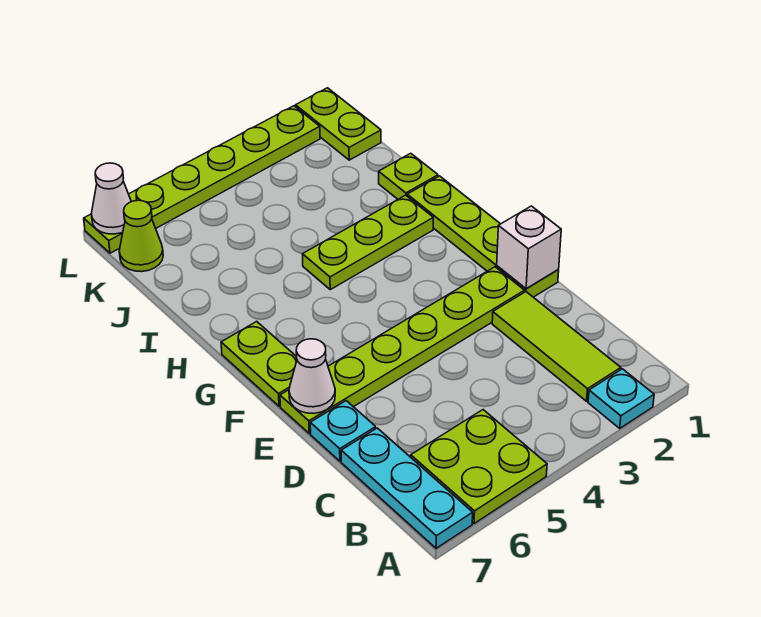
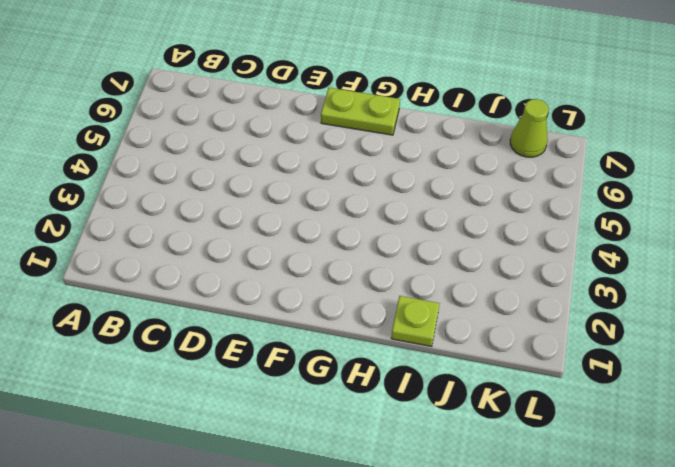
none -> cyan 1x1 plate [588,369,654,428]
none -> lime 2x2 plate [411,410,547,524]
none -> cyan 1x3 plate [341,428,473,548]

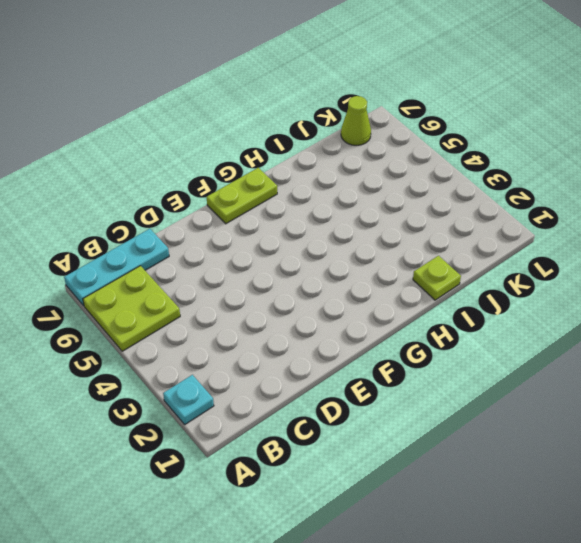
none -> lime 1x3 tile [492,292,621,401]
none -> cyan 1x1 plate [310,401,376,461]
none -> lime 1x4 plate [407,176,559,297]

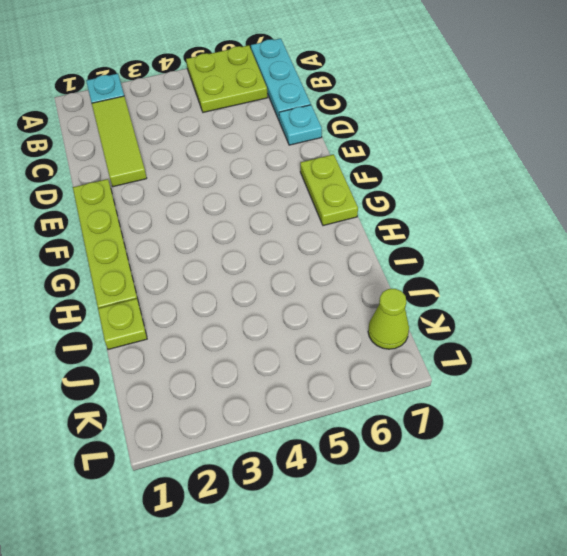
none -> lime 1x6 plate [280,267,524,433]
none -> lime 1x3 plate [303,195,433,290]
none -> lime 1x2 plate [296,88,381,160]

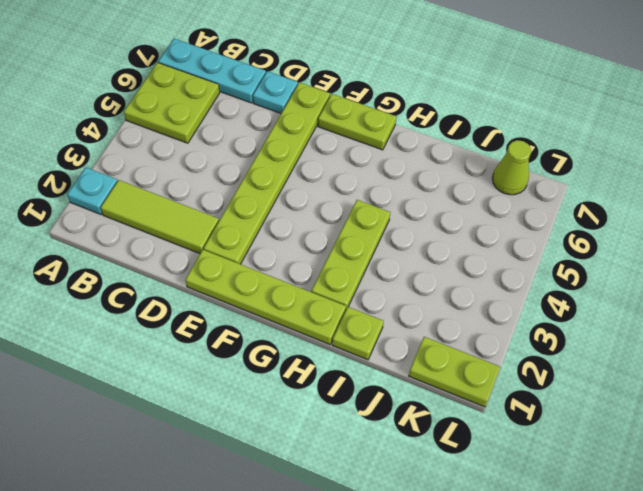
none -> lime 1x6 plate [84,106,320,253]
none -> white 1x1 brick [497,206,561,289]
none -> white 1x1 cone [289,339,335,414]

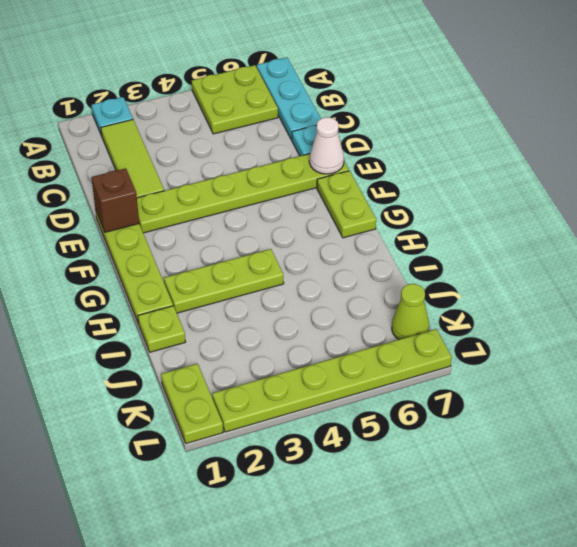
brown 1x1 brick [91,168,139,232] -> white 1x1 brick [497,206,561,289]
none -> white 1x1 cone [91,163,131,234]

